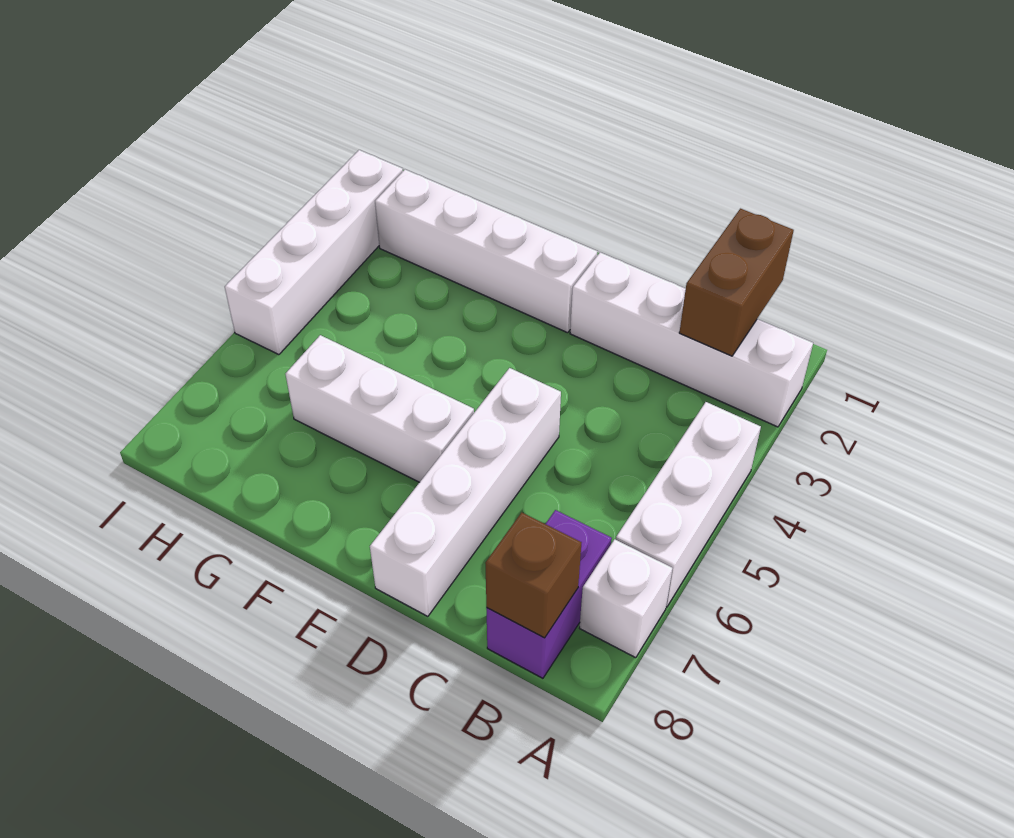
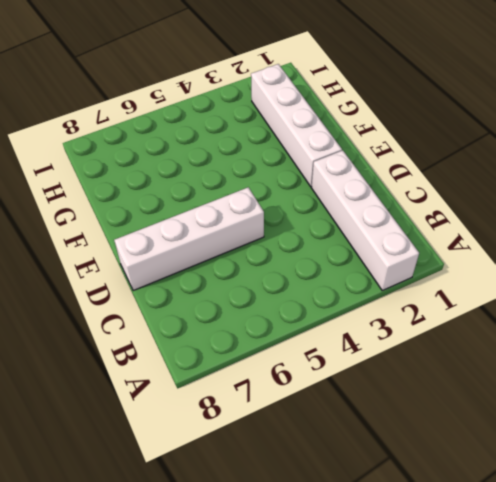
none -> white 1x3 brick [616,402,761,607]
none -> white 1x1 brick [580,539,672,658]

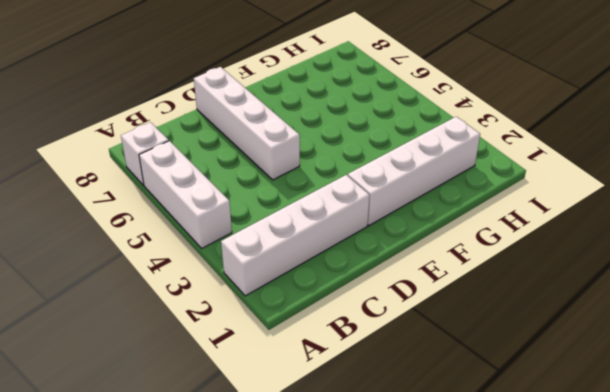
none -> purple 1x2 brick [486,510,612,678]
none -> white 1x3 brick [286,335,474,482]

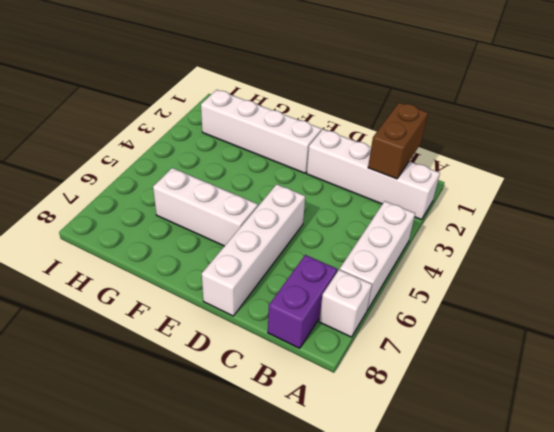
none -> white 1x4 brick [225,150,403,355]
none -> brown 1x1 brick [485,512,581,638]

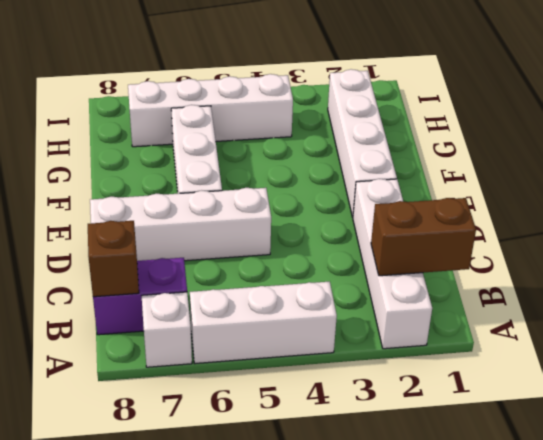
white 1x4 brick [128,74,293,147] -> white 1x4 brick moved to [225,150,403,355]

